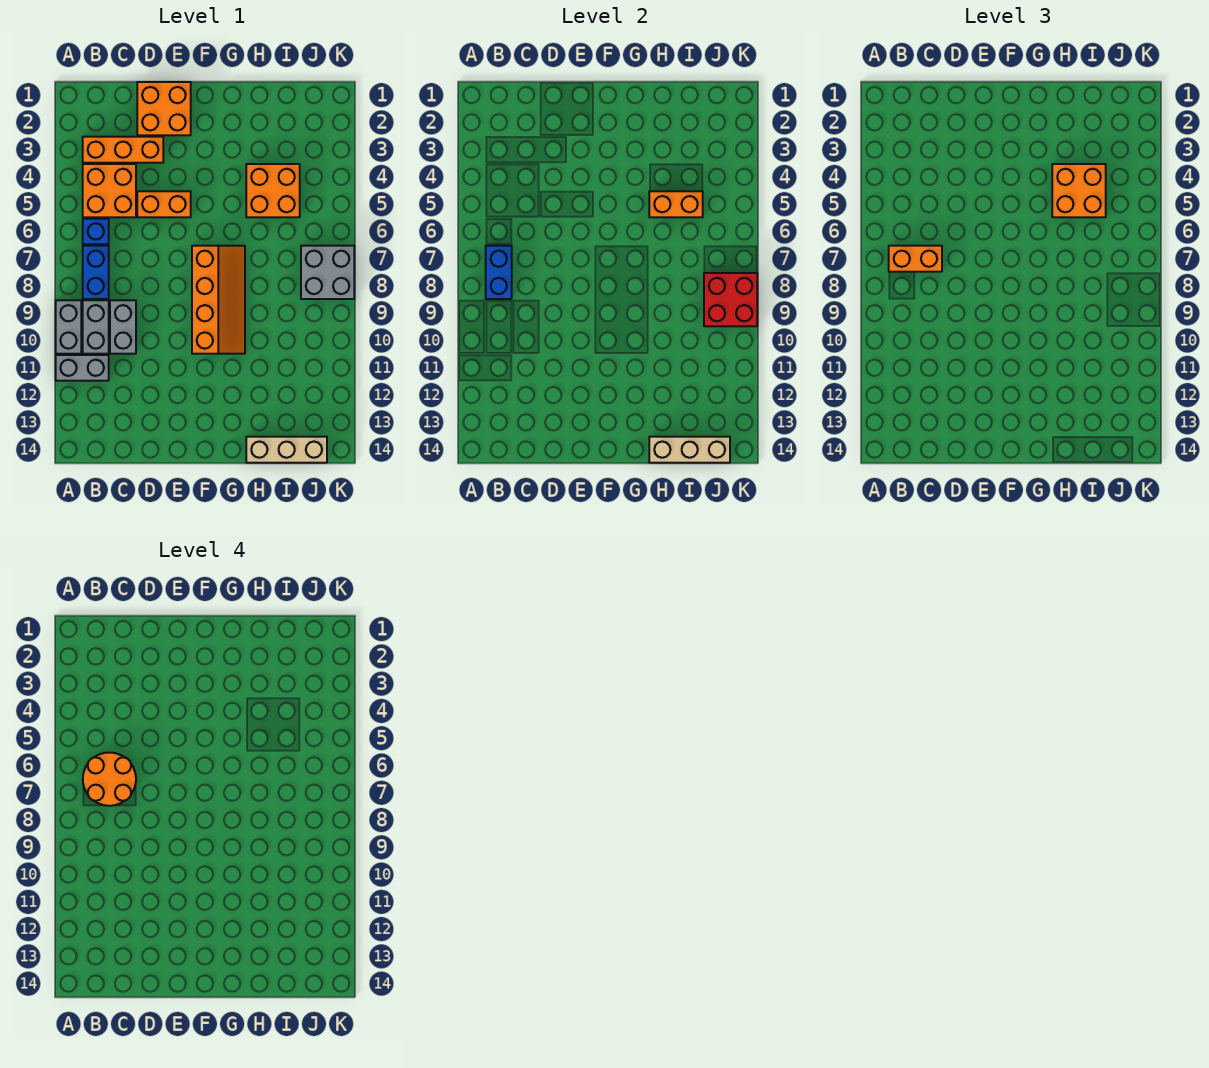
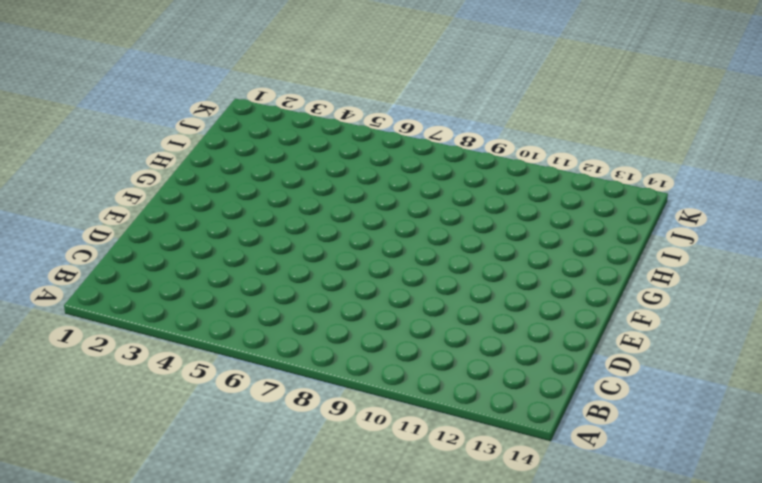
none -> grey 1x2 brick [56,300,81,354]
none -> grey 1x2 brick [56,355,109,381]
none -> orange 1x3 brick [83,137,163,163]

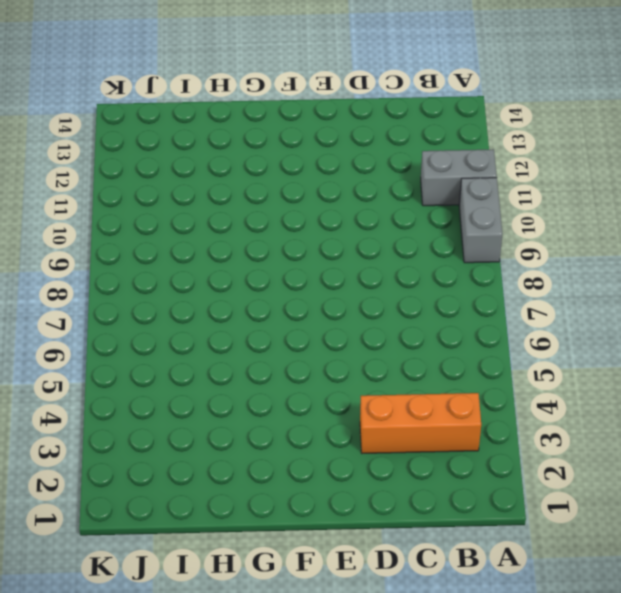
none -> orange 2x2 brick [83,164,136,217]
none -> blue 1x1 brick [83,219,109,244]
none -> blue 1x2 brick [83,246,109,299]

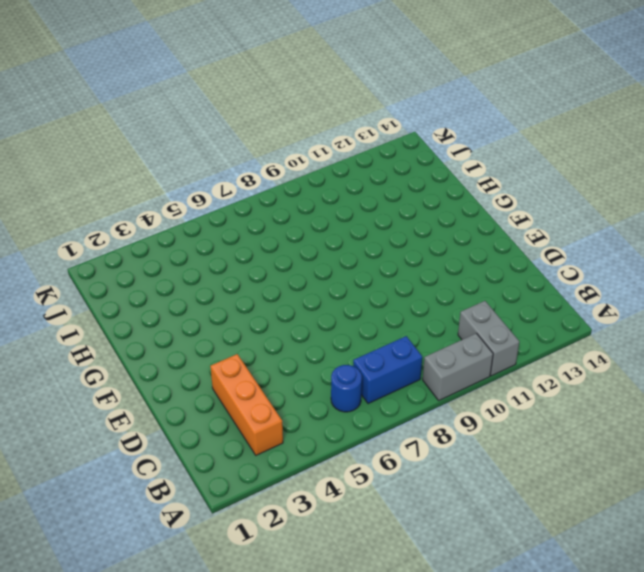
blue 1x1 round brick [331,365,362,412] -> blue 1x1 brick [83,219,109,244]
none -> orange 2x2 brick [83,164,136,217]
none -> grey 1x2 brick [83,300,109,354]
none -> grey 1x2 brick [110,300,136,354]

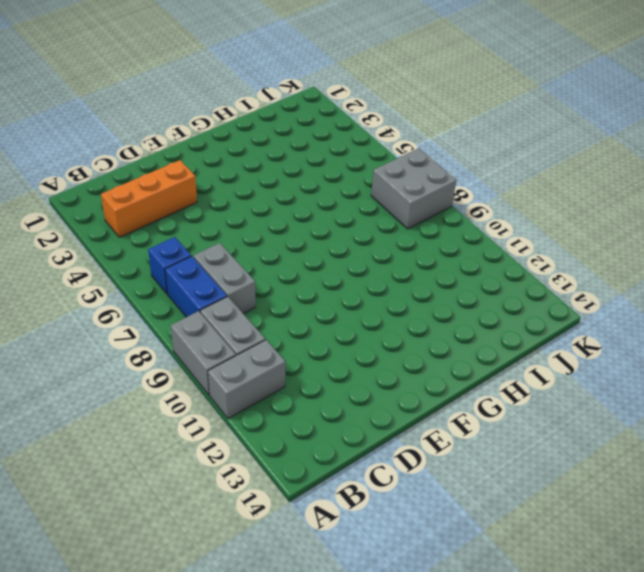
grey 1x2 brick [193,243,256,314] -> grey 1x2 brick moved to [110,300,136,354]
none -> orange 2x2 brick [83,164,136,217]
none -> orange 2x2 brick [137,82,191,135]
none -> orange 1x2 brick [137,191,191,217]

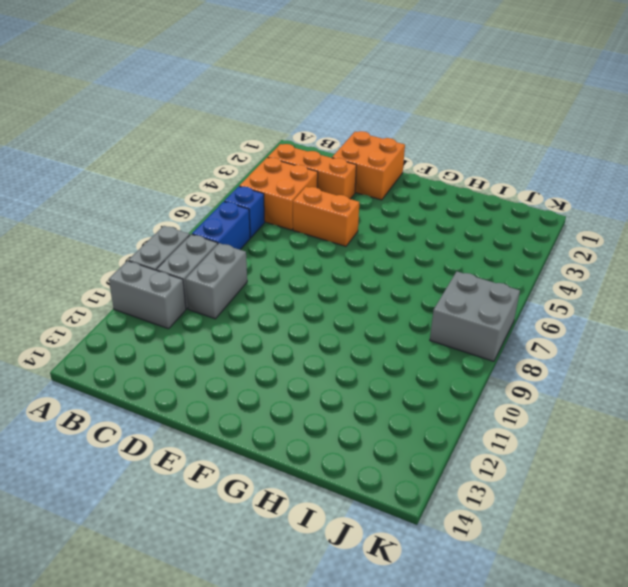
none -> orange 2x4 slope [192,246,245,354]
none -> orange 2x2 brick [246,164,300,217]
none -> tan 1x3 brick [246,437,327,463]

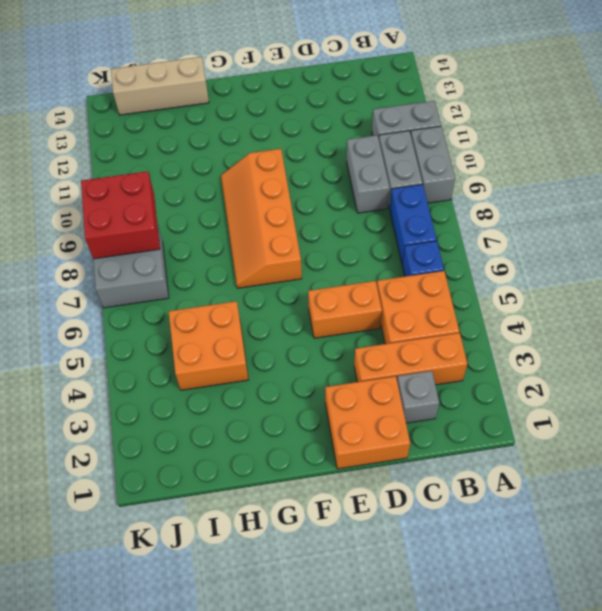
grey 1x1 brick [397,371,439,423] -> none
none -> blue 1x2 brick [486,246,512,299]
none -> orange 1x2 brick [649,191,703,217]
none -> tan 1x3 brick [649,437,730,463]

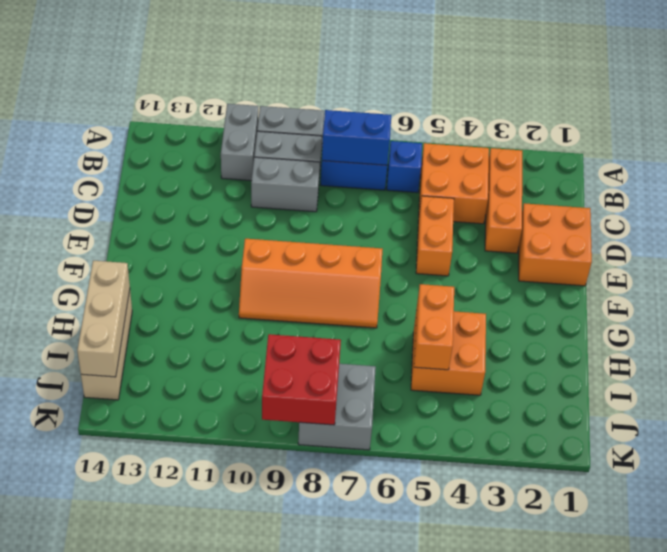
none -> orange 1x2 brick [889,246,942,272]
none -> orange 2x2 brick [1052,164,1106,217]
none -> orange 2x2 round brick [83,753,136,806]

